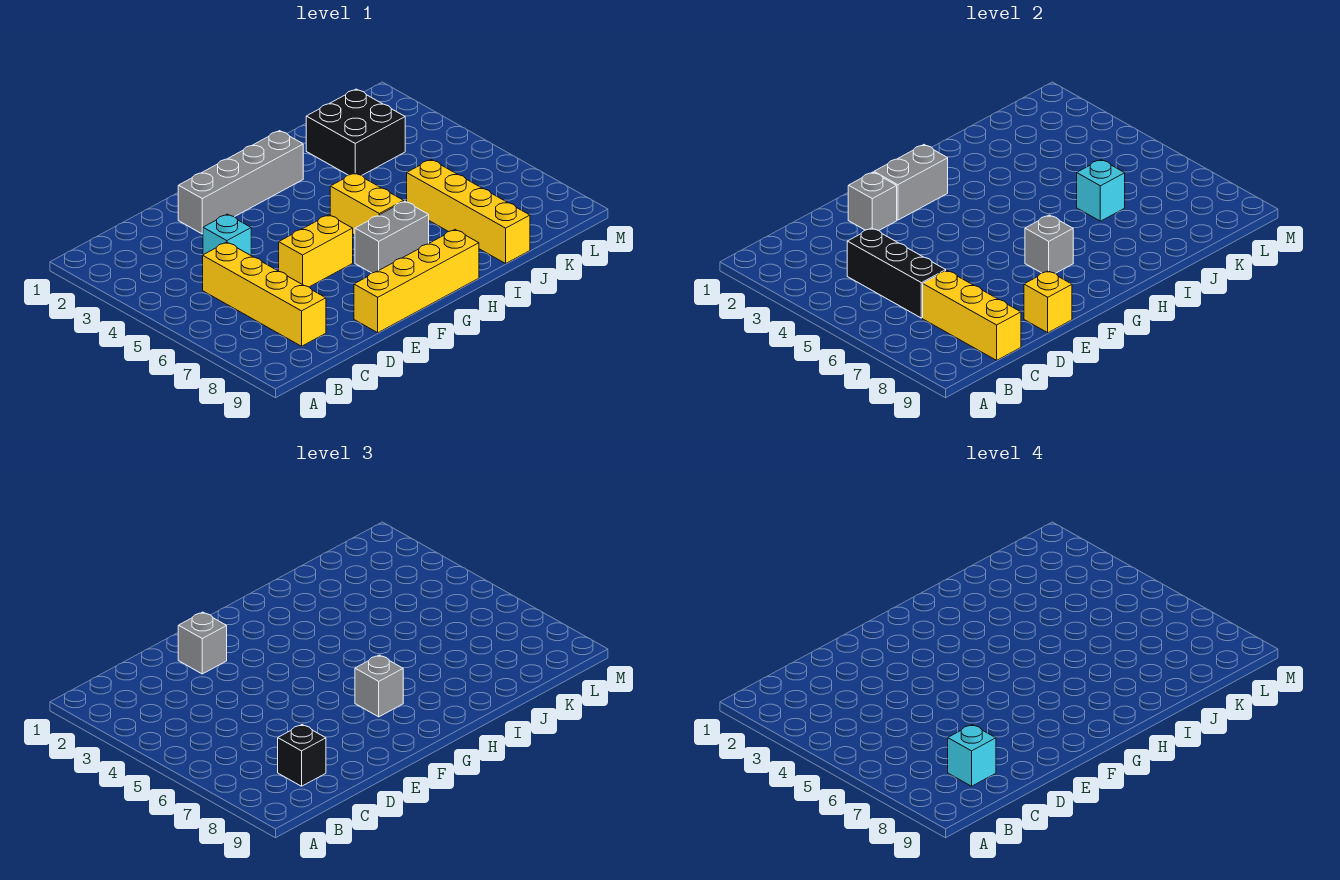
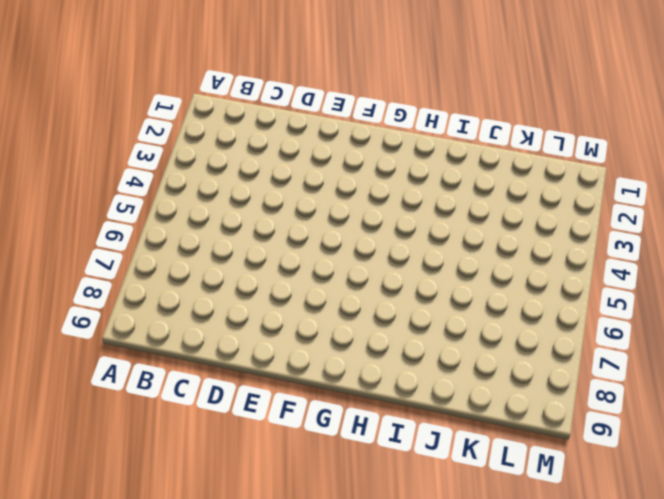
none -> yellow 1x4 brick [203,242,326,346]
none -> cyan 1x1 brick [203,214,251,255]
none -> grey 1x4 brick [178,131,303,234]

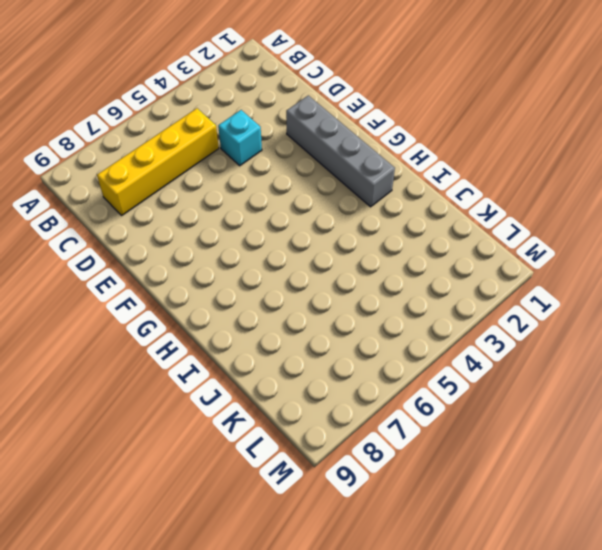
none -> yellow 1x2 brick [279,215,353,287]
none -> yellow 1x4 brick [354,230,479,333]
none -> grey 1x2 brick [355,201,429,273]

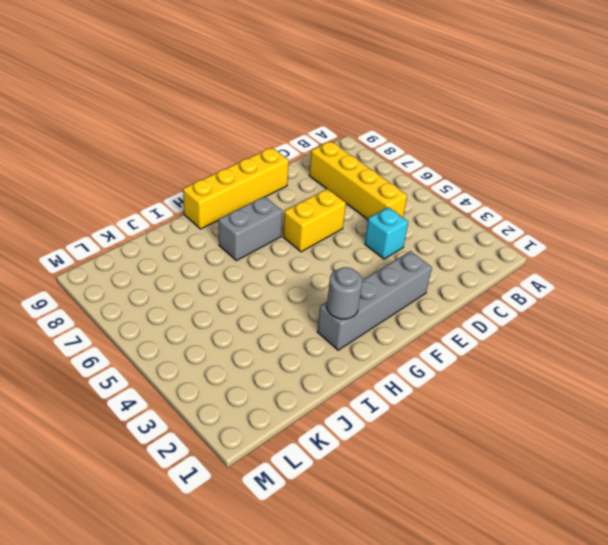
grey 1x1 round brick [327,267,362,319] -> none
none -> yellow 1x2 brick [330,173,404,235]
none -> black 2x2 brick [306,89,405,175]
none -> yellow 1x4 brick [407,160,530,263]

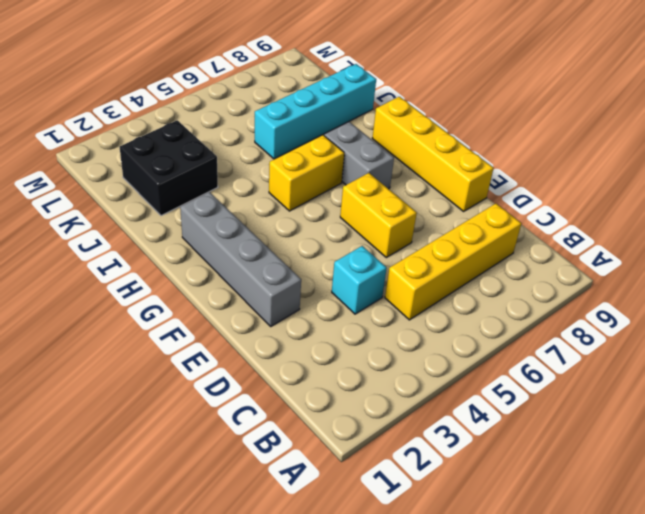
cyan 1x4 brick [255,64,376,159] -> yellow 1x4 brick [407,160,530,263]
none -> black 1x3 brick [847,228,946,318]
none -> yellow 1x3 brick [923,271,1021,360]
none -> grey 1x1 brick [848,172,897,231]

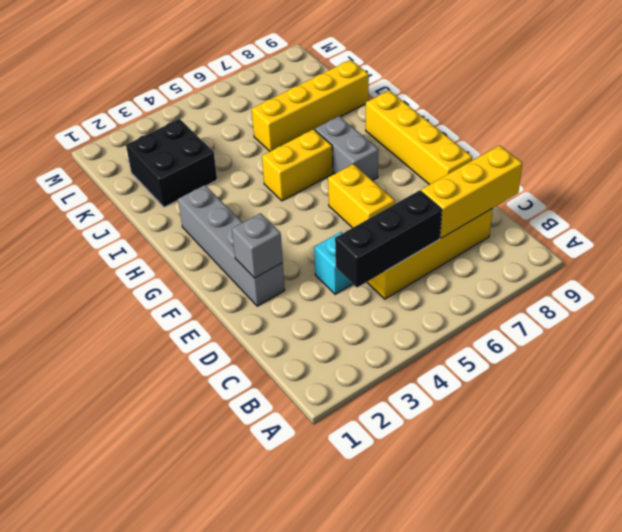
none -> yellow 1x1 brick [1024,271,1072,333]
none -> grey 1x2 brick [874,145,948,220]
none -> grey 1x1 brick [1025,215,1073,273]

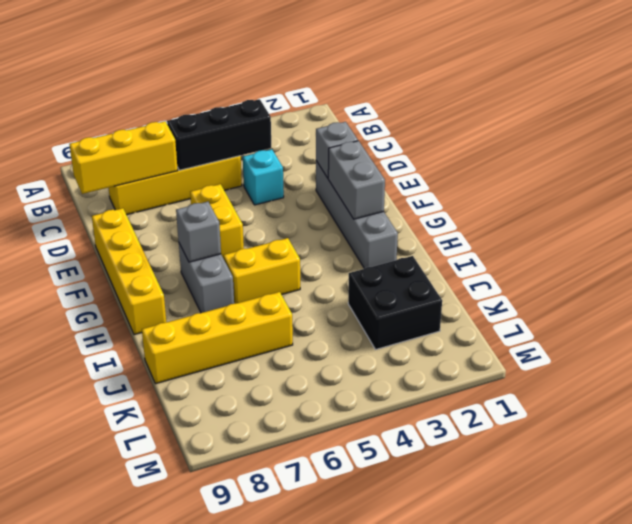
none -> yellow 1x1 brick [1024,271,1072,333]
none -> cyan 1x1 brick [1077,160,1125,221]
none -> black 1x1 brick [278,725,326,786]

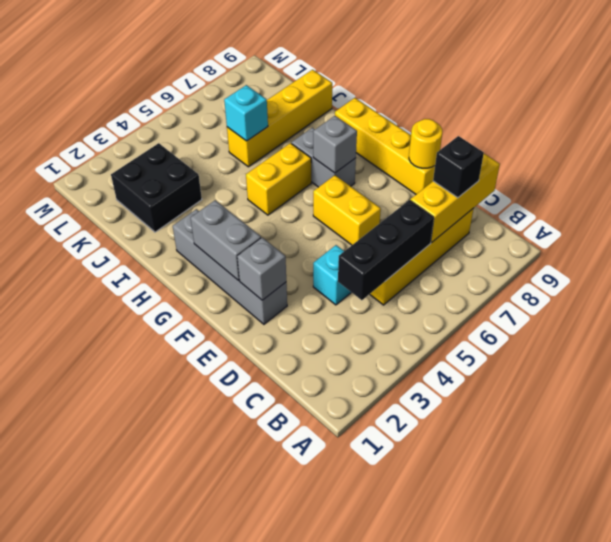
yellow 1x1 round brick [409,119,442,168] -> yellow 1x1 brick [1024,271,1072,333]
none -> grey 1x1 brick [178,612,227,674]
none -> grey 1x1 brick [355,655,403,717]
none -> cyan 1x1 brick [948,725,996,786]

